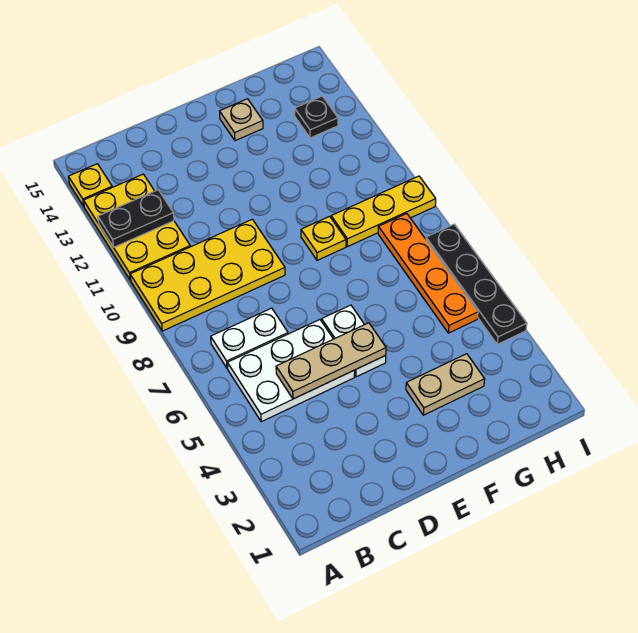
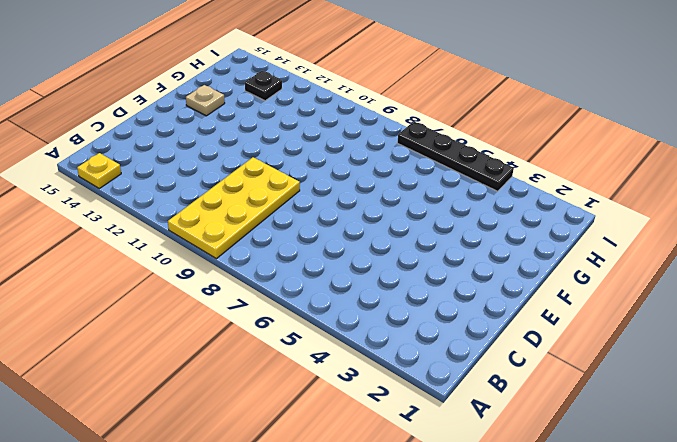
none -> yellow 2x3 plate [84,174,190,280]
none -> white 2x3 plate [227,320,355,422]
none -> white 1x2 plate [211,308,288,368]

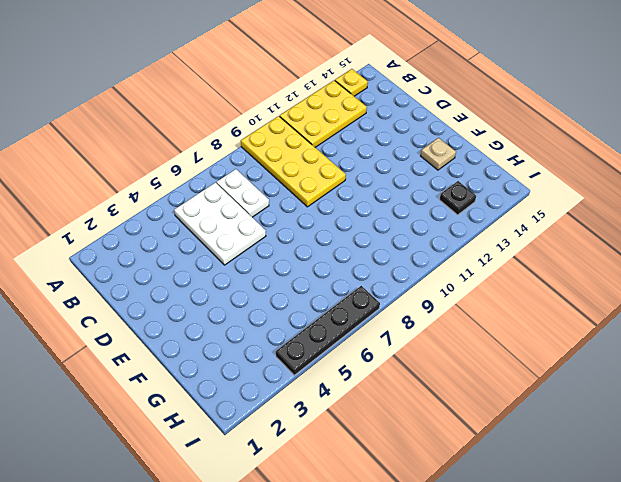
none -> white 1x2 plate [322,305,386,377]
none -> tan 1x2 plate [406,354,485,415]
none -> yellow 1x1 plate [301,216,346,260]

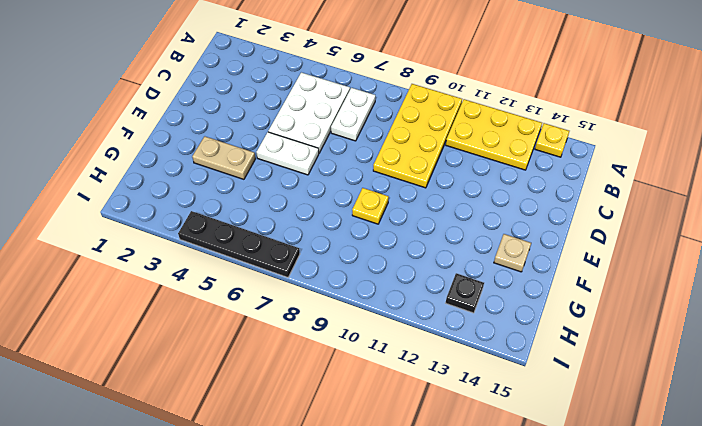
tan 1x2 plate [192,136,255,179] -> tan 1x2 plate turned to [406,354,485,415]
none -> yellow 1x3 plate [331,176,436,247]
none -> orange 1x4 plate [378,214,478,333]
none -> black 1x2 plate [98,190,174,247]

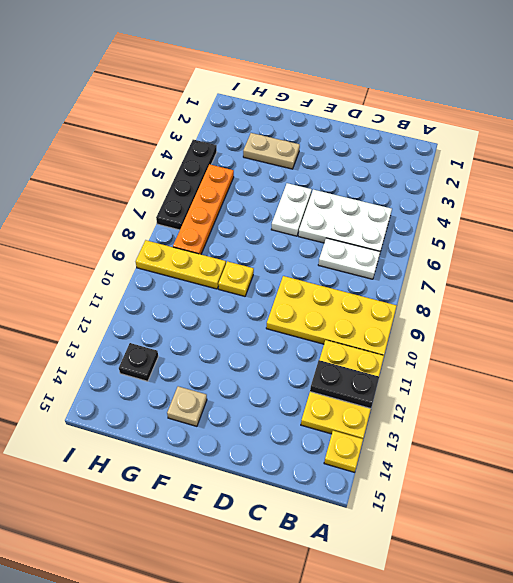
none -> tan 1x3 plate [276,323,386,399]

